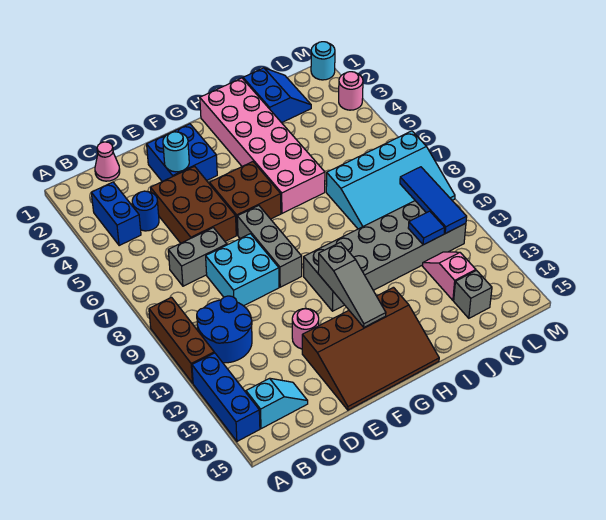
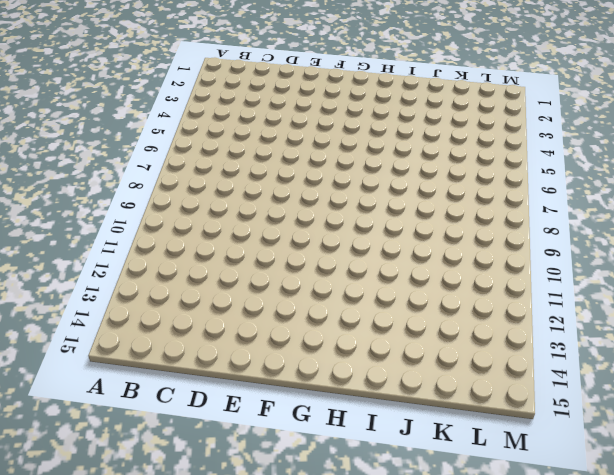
none -> brown 1x3 brick [149,297,214,383]
none -> blue 1x3 brick [192,353,260,441]
none -> blue 1x2 brick [91,182,141,246]

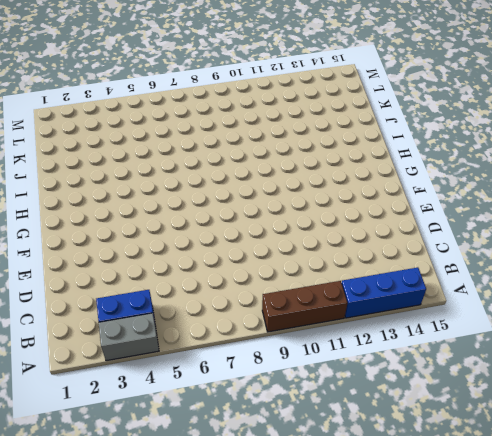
grey 1x2 brick [99,313,159,361] -> grey 1x2 brick turned to [168,228,227,286]
none -> blue 2x2 round brick [197,296,252,363]
none -> cyan 1x2 slope [246,378,308,429]
none -> pink 1x1 cone [95,142,120,181]

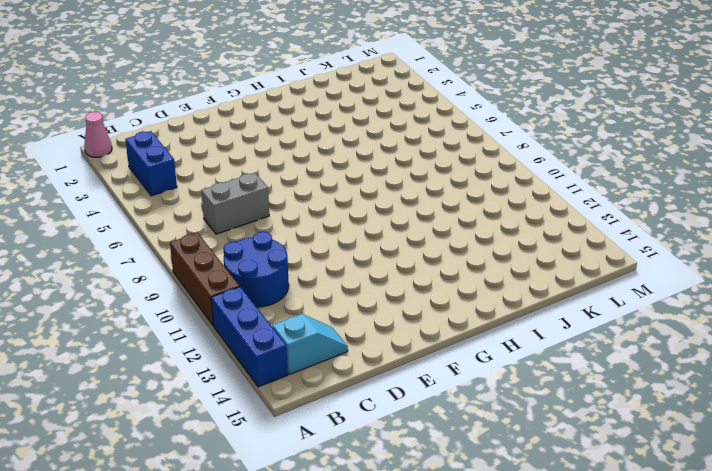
pink 1x1 cone [84,112,112,157] -> pink 1x1 cone moved to [95,142,120,181]
none -> blue 1x1 round brick [132,191,159,231]
none -> brown 2x3 brick [151,166,236,243]
none -> cyan 2x2 brick [206,234,279,306]

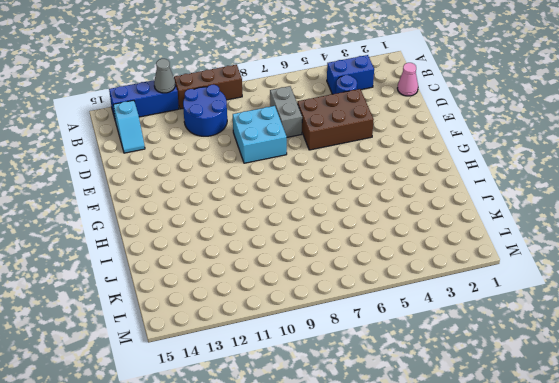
grey 1x1 cone [154,59,175,93] -> none
none -> blue 2x2 brick [147,124,217,182]
none -> pink 1x1 round brick [292,309,319,349]
none -> brown 3x4 slope [302,287,439,410]

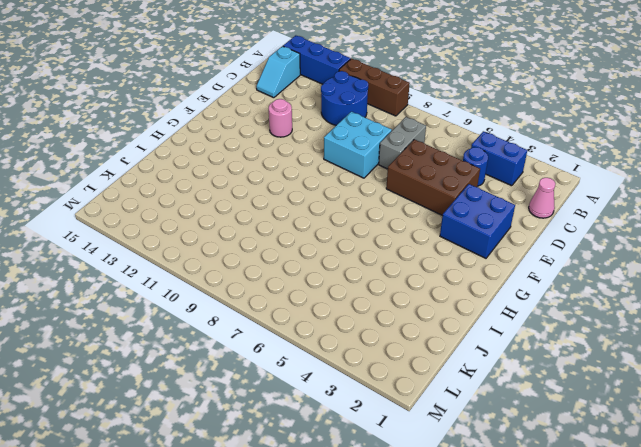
none -> brown 3x4 slope [302,287,439,410]
none -> brown 2x2 brick [210,162,281,235]
none -> grey 1x3 brick [237,206,302,287]

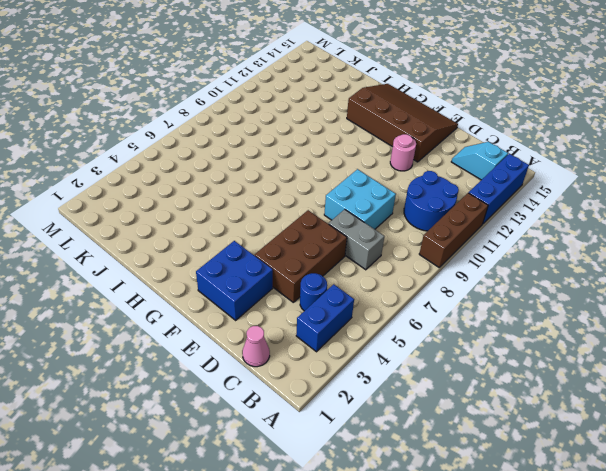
none -> brown 2x2 brick [210,162,281,235]
none -> grey 1x3 brick [237,206,302,287]
none -> grey 2x6 brick [304,201,466,311]

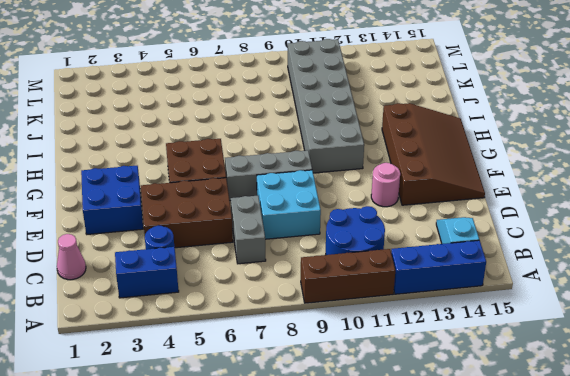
none -> pink 2x6 brick [200,78,325,213]
none -> blue 2x2 slope [243,68,311,123]
none -> cyan 3x4 slope [326,131,455,229]

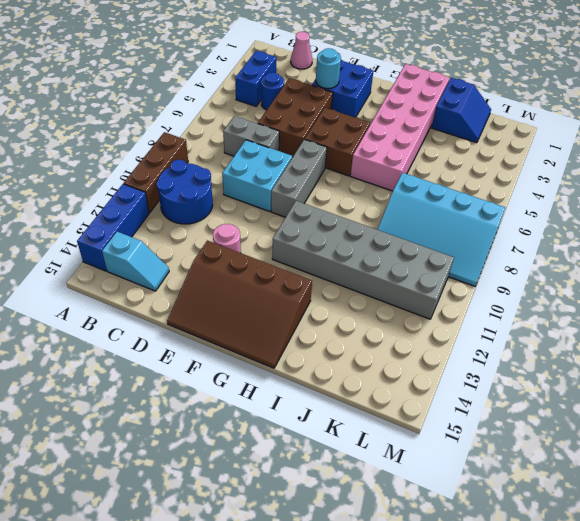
none -> pink 1x2 slope [423,252,476,300]
none -> grey 1x1 brick [454,271,492,318]
none -> cyan 1x1 round brick [311,42,335,80]

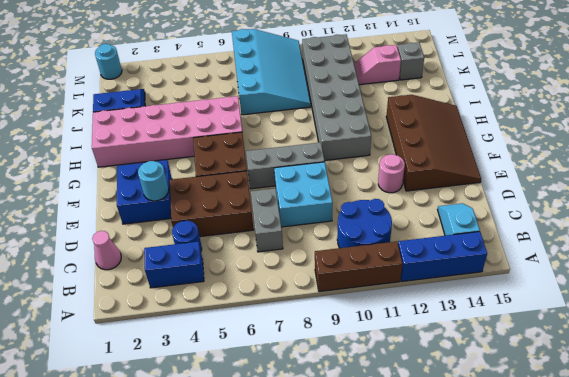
none -> pink 1x1 round brick [339,72,363,110]
none -> grey 1x3 slope [318,242,386,327]
none -> blue 1x1 tile [408,211,445,245]

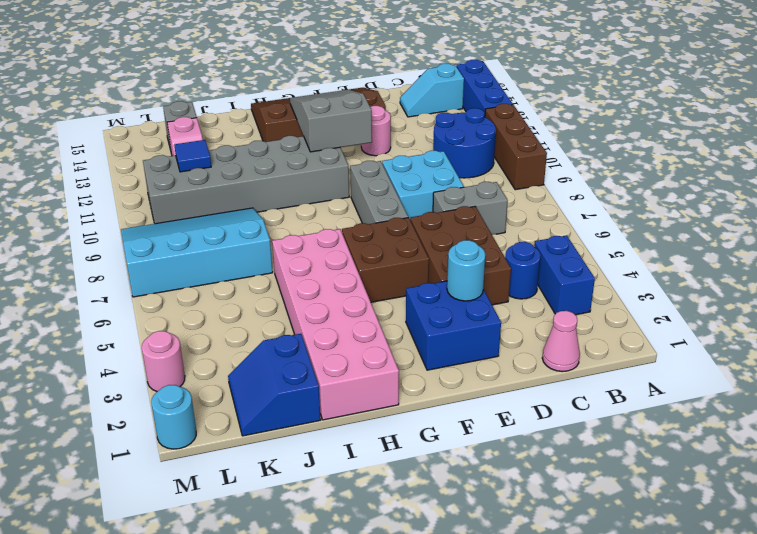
grey 2x3 slope [290,90,372,152] -> grey 1x3 slope [318,242,386,327]
none -> blue 1x3 tile [400,167,467,234]

